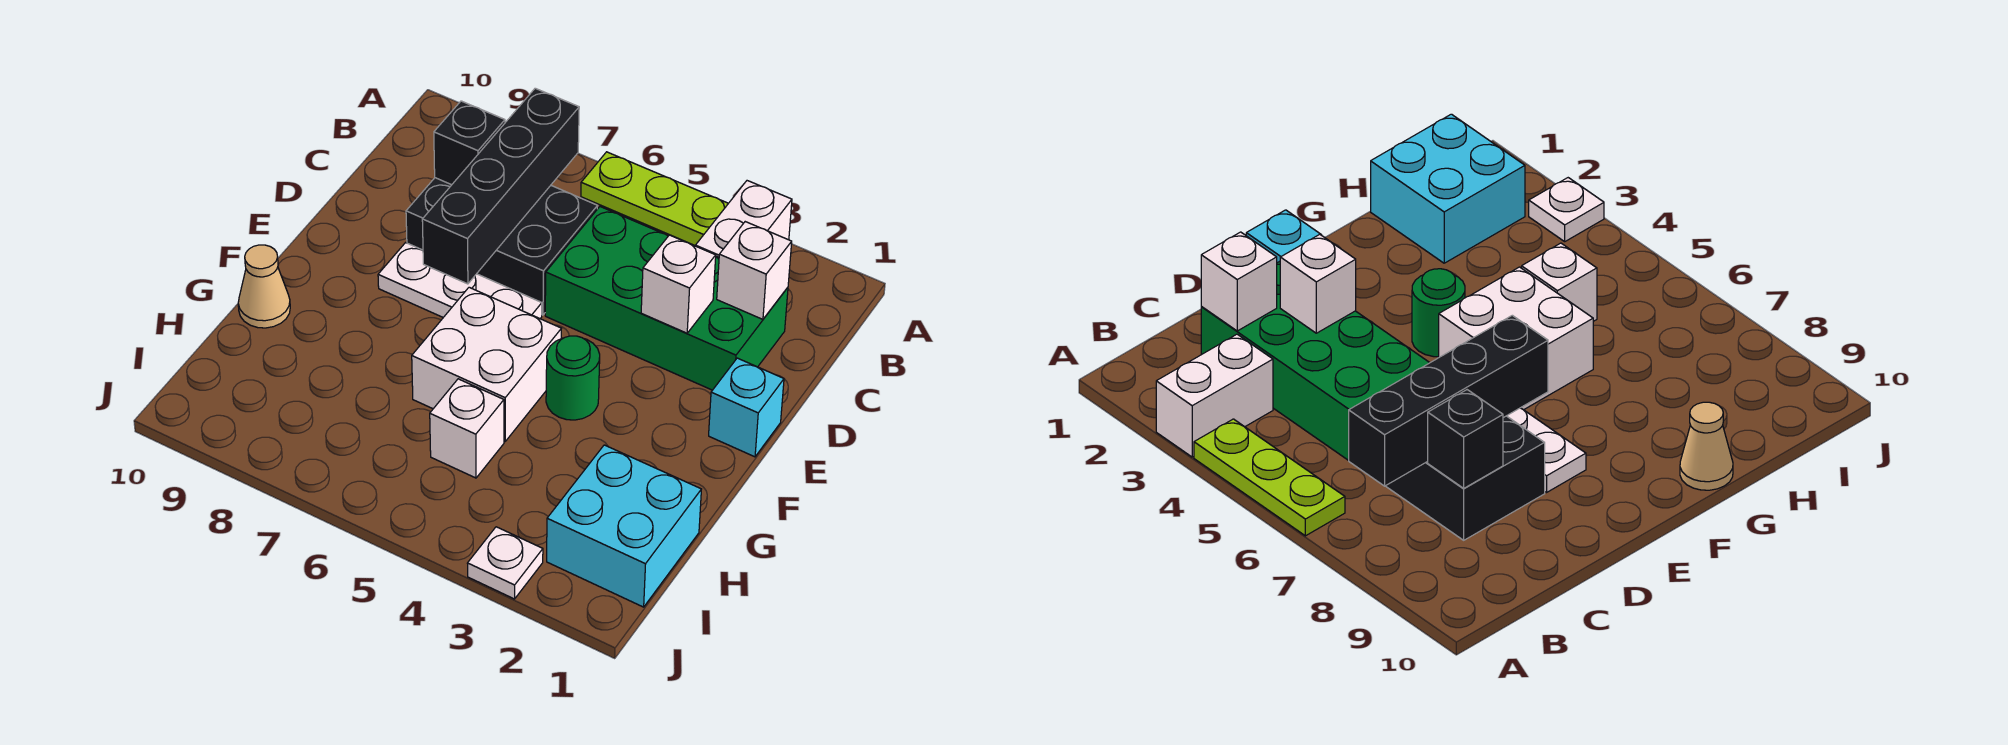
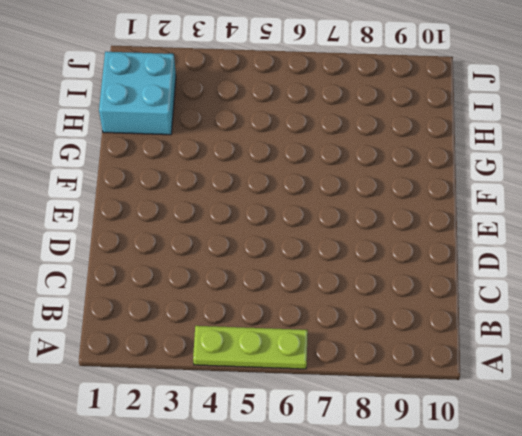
none -> white 1x2 brick [695,181,792,257]
none -> green 2x4 brick [545,207,788,390]
none -> black 2x3 brick [406,178,598,315]

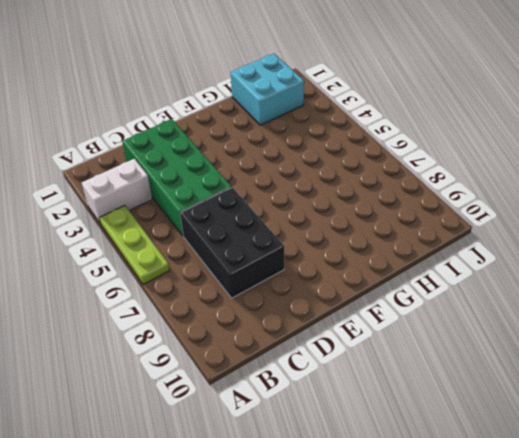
none -> cyan 1x1 brick [709,358,784,457]
none -> white 1x3 plate [378,243,542,318]
none -> green 1x1 round brick [546,336,600,420]

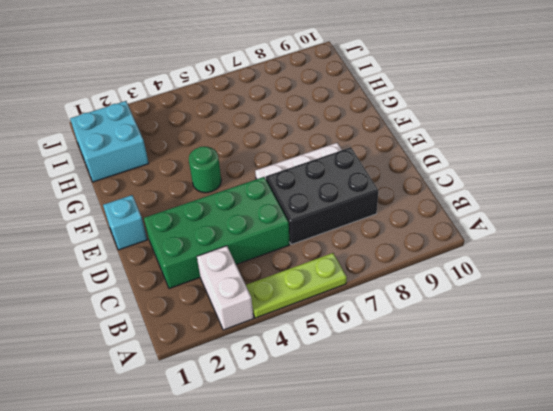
none -> white 2x2 brick [412,287,561,441]
none -> tan 1x1 cone [238,245,290,328]
none -> white 1x1 brick [430,379,504,478]

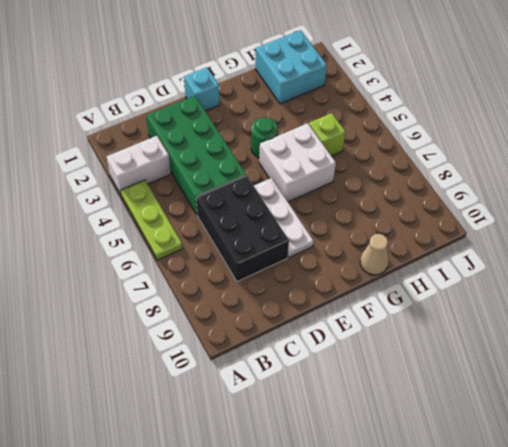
lime 1x1 brick [309,113,345,156] -> white 1x1 brick [430,379,504,478]
none -> white 1x1 plate [467,527,543,599]
none -> black 1x4 brick [422,88,579,284]
none -> white 1x1 brick [717,222,792,319]

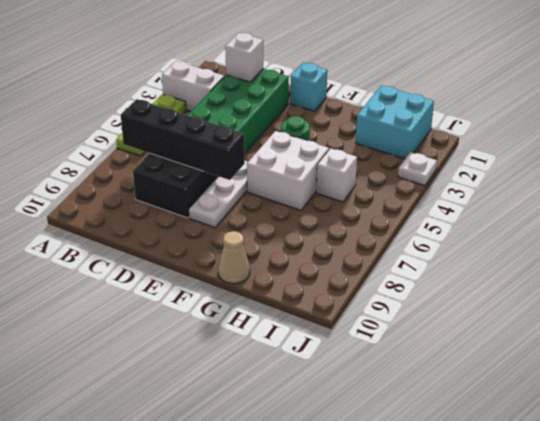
none -> black 1x1 brick [434,101,505,185]
none -> white 1x1 brick [641,235,716,333]

